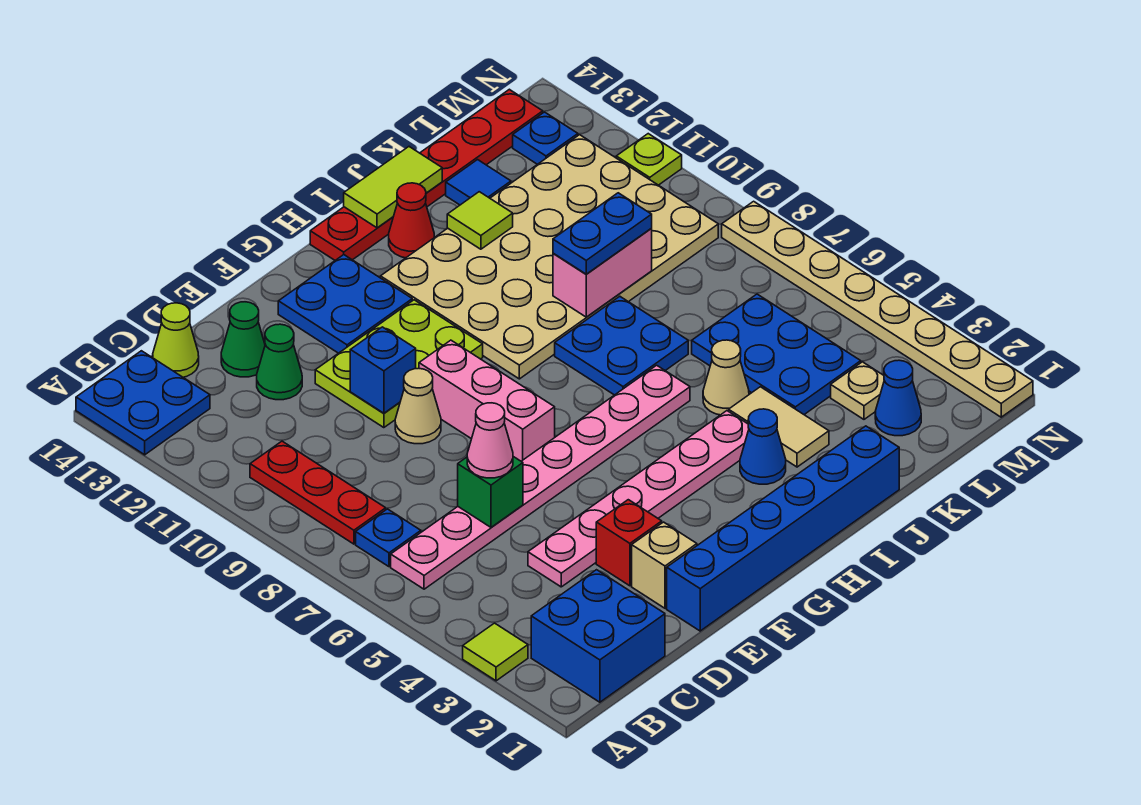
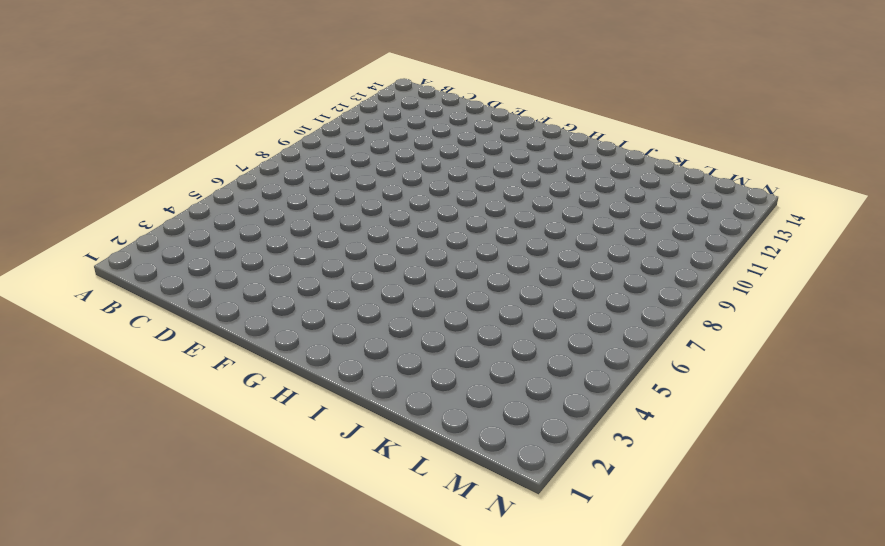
none -> lime 1x1 tile [463,623,528,681]
none -> blue 2x2 plate [76,351,210,455]
none -> blue 2x2 brick [531,570,665,702]
none -> pink 1x8 plate [391,365,690,589]

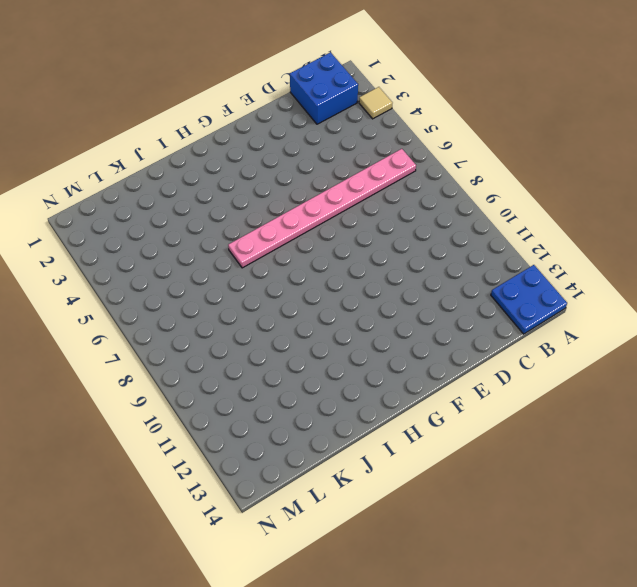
tan 1x1 tile [359,87,392,119] -> lime 1x1 tile [463,623,528,681]
none -> blue 1x1 plate [356,509,421,567]
none -> red 1x3 plate [250,441,386,544]
none -> lime 1x1 cone [153,303,199,377]
none -> pink 1x6 plate [528,411,749,587]

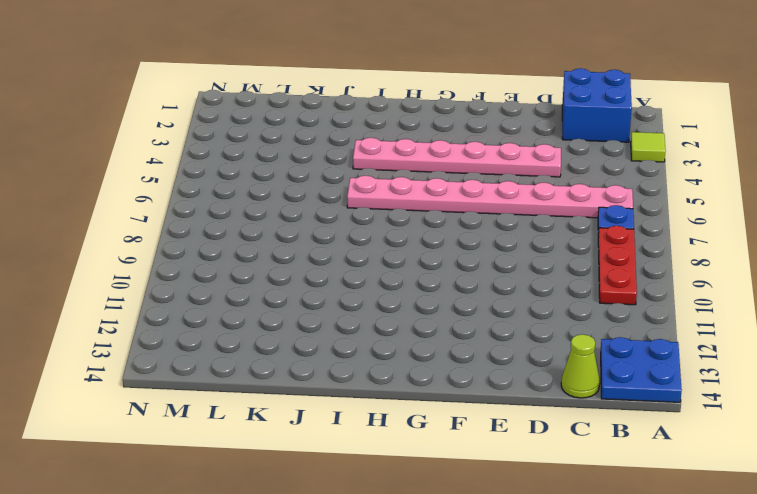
none -> green 1x1 cone [257,324,302,400]
none -> green 1x1 cone [221,302,265,377]
none -> blue 1x6 brick [667,426,899,631]
none -> tan 1x1 brick [632,522,697,608]

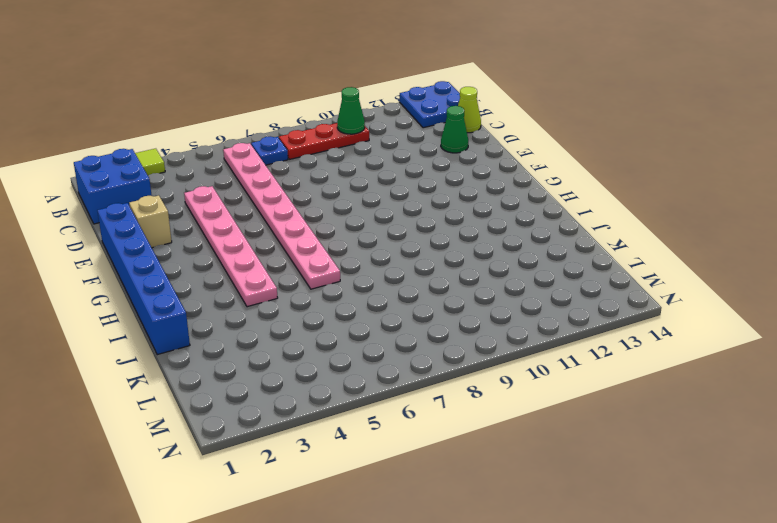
green 1x1 cone [337,87,365,134] -> green 1x1 cone moved to [257,324,302,400]
none -> red 1x1 brick [596,500,662,586]
none -> tan 1x1 cone [395,369,441,444]
none -> lime 2x3 plate [315,300,483,428]
none -> pink 1x3 brick [419,340,555,461]

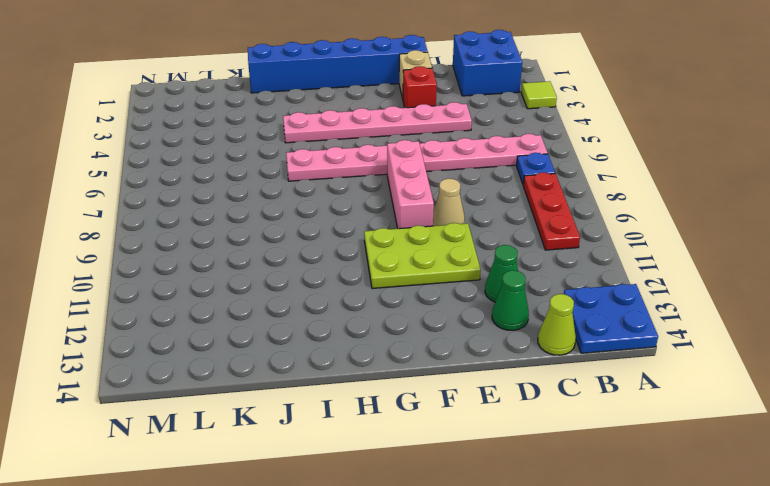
none -> blue 2x2 plate [278,255,412,353]
none -> tan 4x6 plate [381,135,718,379]
none -> red 1x6 plate [310,89,543,260]
none -> blue 1x1 cone [740,409,786,484]

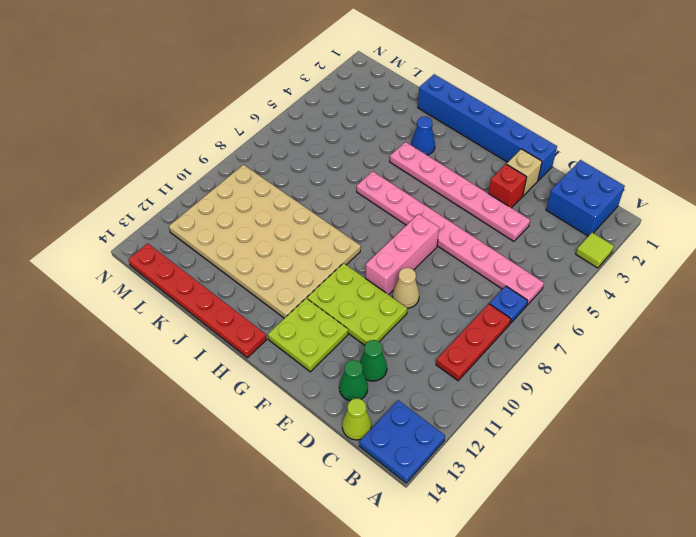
lime 2x2 plate [268,298,348,372] -> blue 2x2 plate [278,255,412,353]
none -> blue 2x2 plate [555,296,688,395]
none -> red 1x1 cone [389,183,434,258]
none -> tan 1x2 tile [729,387,829,467]
none -> tan 1x1 cone [703,340,749,415]

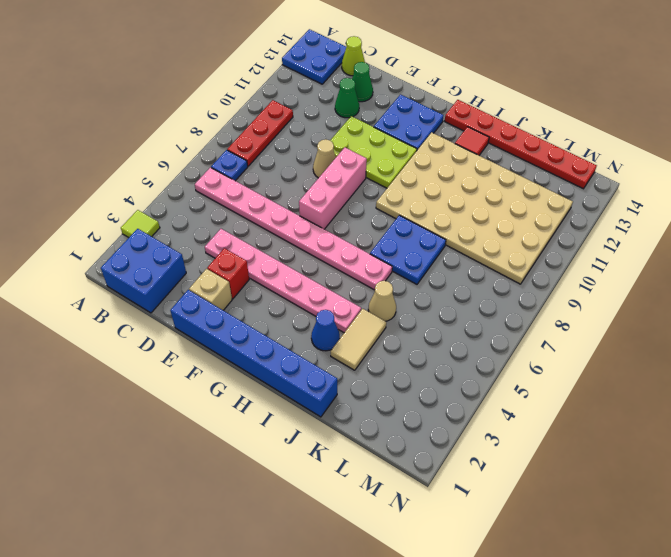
red 1x1 tile [455,127,489,155] -> red 1x1 cone [389,183,434,258]
none -> blue 2x3 plate [692,294,861,414]
none -> blue 1x1 tile [446,160,511,205]
none -> blue 1x1 cone [875,360,921,436]
none -> tan 1x1 plate [831,362,884,419]

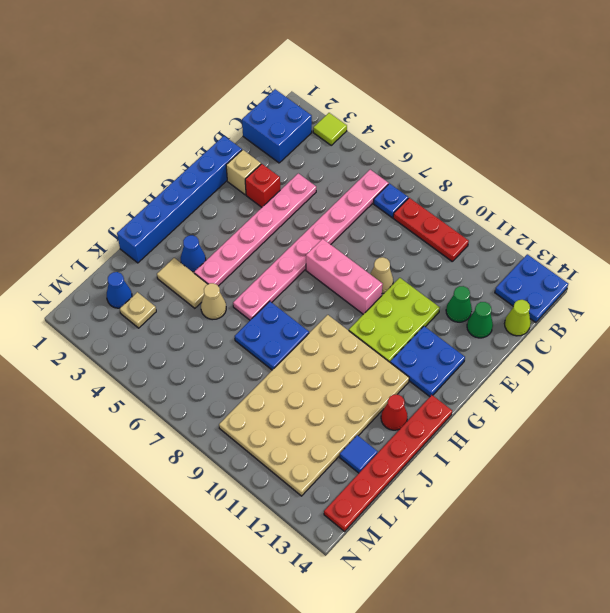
none -> blue 2x3 plate [692,294,861,414]
none -> blue 1x1 plate [513,112,578,164]
none -> tan 1x8 plate [722,201,1033,417]
none -> lime 1x1 plate [616,134,682,185]

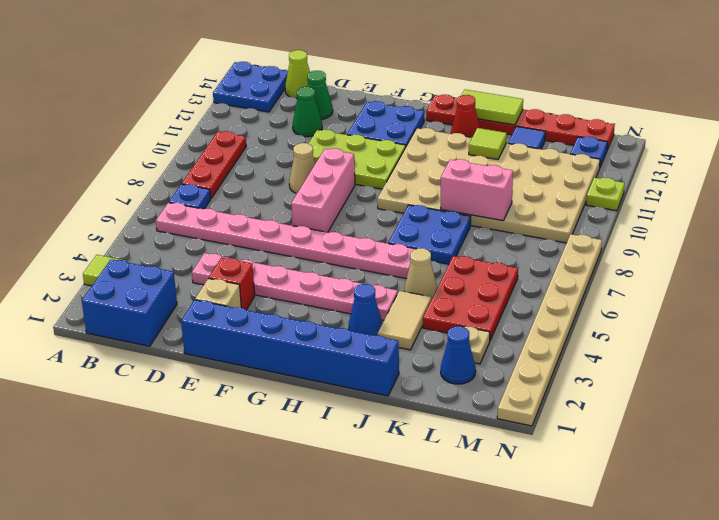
red 2x3 plate [423,256,518,340] -> blue 2x3 plate [692,294,861,414]
none -> green 1x1 brick [458,457,523,527]
none -> blue 1x1 brick [350,327,416,413]
none -> pink 1x1 cone [467,403,513,478]
none -> blue 1x2 plate [553,193,652,274]

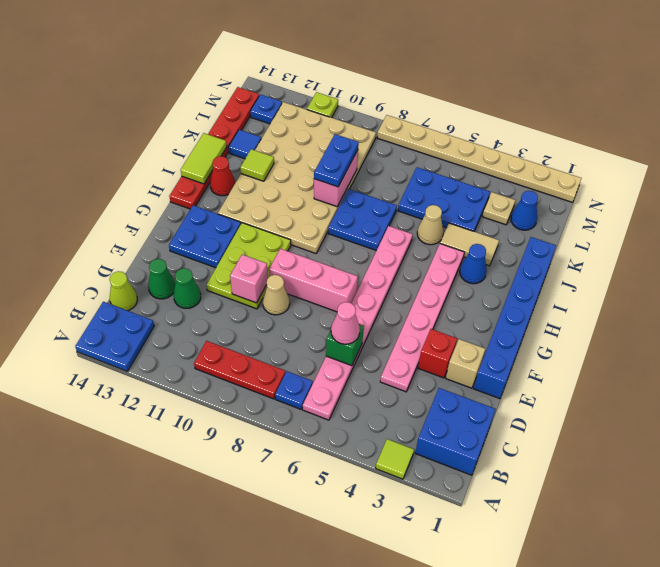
pink 1x1 brick [230,255,268,303] -> blue 1x1 brick [350,327,416,413]

